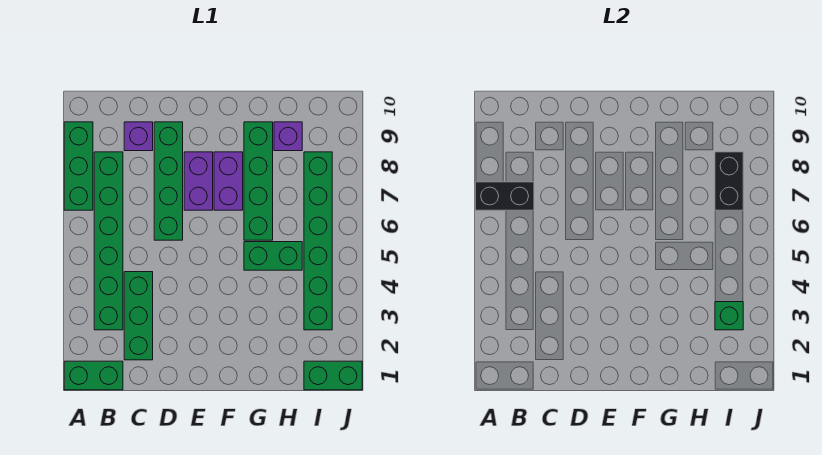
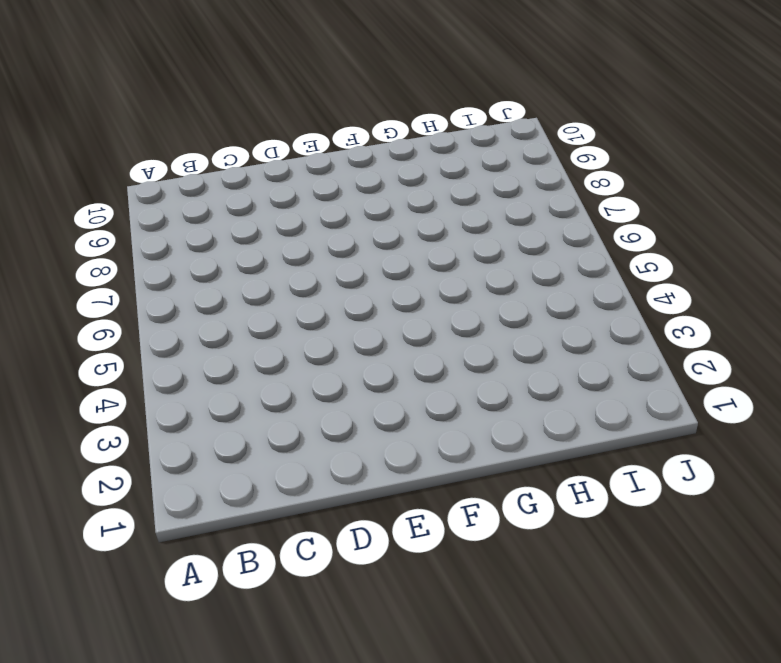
none -> green 1x2 brick [64,361,123,390]
none -> green 1x3 brick [64,122,93,210]
none -> green 1x6 brick [94,152,123,330]

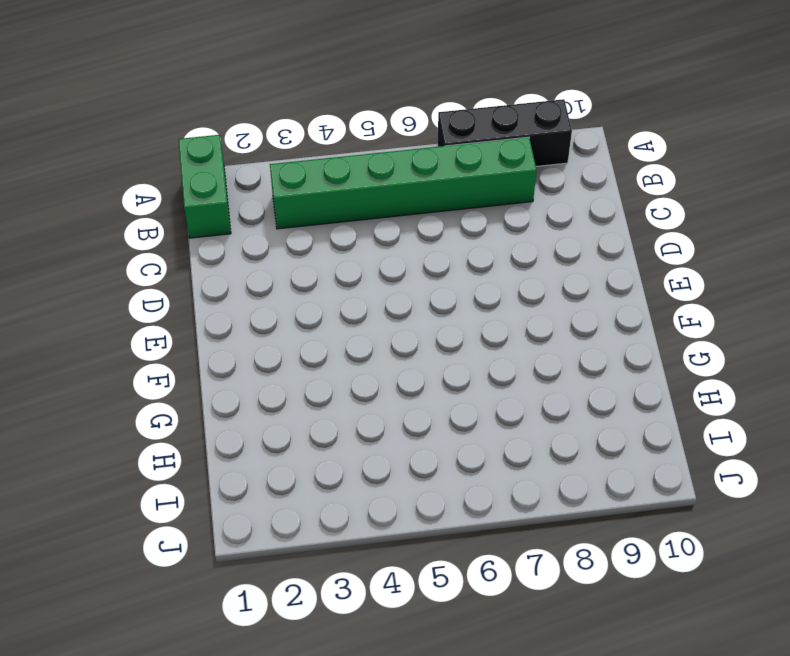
black 1x3 brick [437,99,572,166] -> green 1x3 brick [64,122,93,210]
none -> green 1x3 brick [124,272,153,360]
none -> purple 1x1 brick [124,122,153,151]
none -> green 1x4 brick [154,122,183,240]

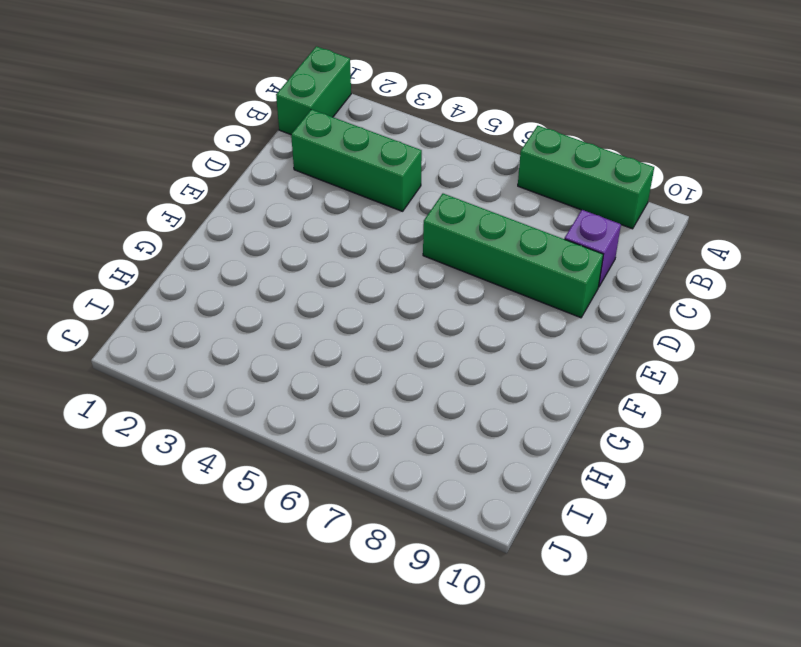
none -> green 1x6 brick [94,152,123,330]
none -> purple 1x2 brick [184,152,213,210]
none -> purple 1x2 brick [214,152,243,210]

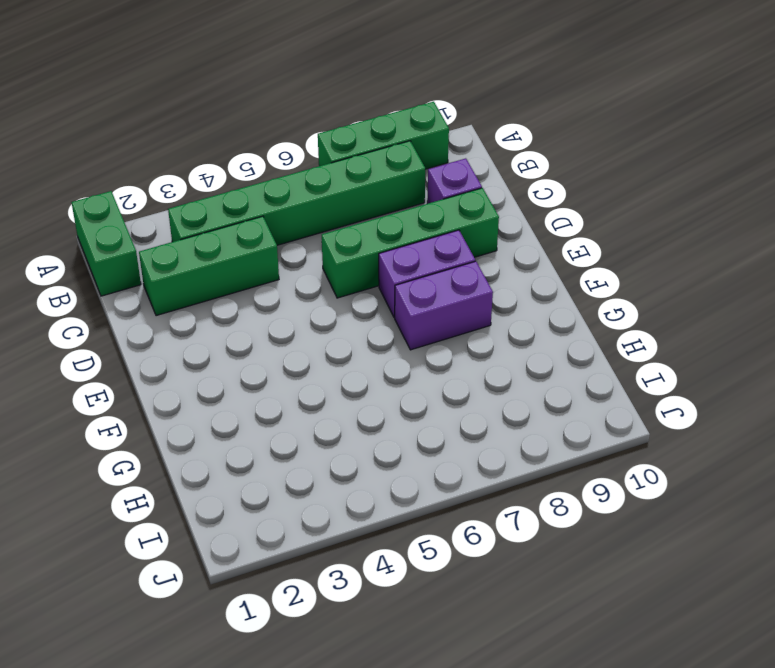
none -> green 1x2 brick [244,242,302,270]
none -> green 1x4 brick [244,122,273,240]
none -> purple 1x1 brick [274,122,302,151]

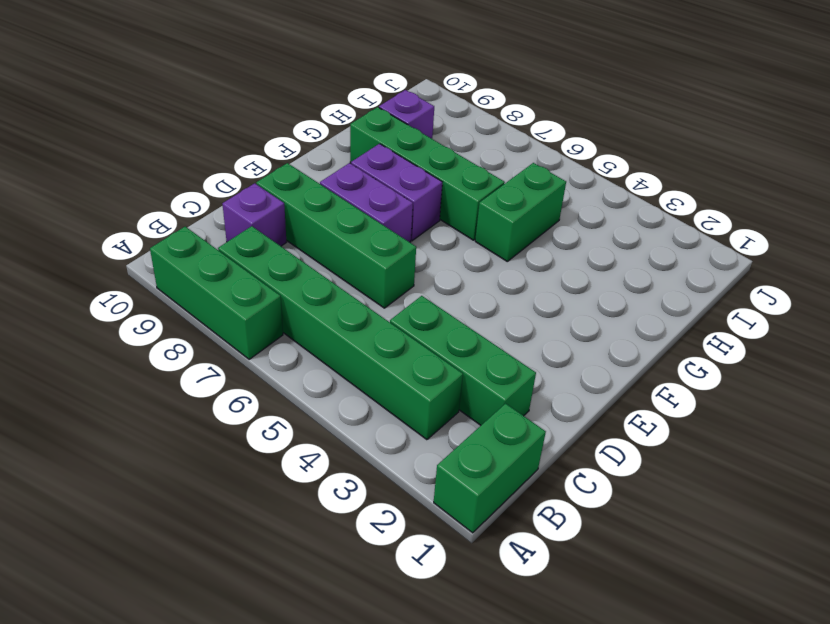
none -> green 1x2 brick [304,361,362,390]
none -> green 1x6 brick [304,152,332,330]
none -> black 1x2 brick [475,182,534,210]

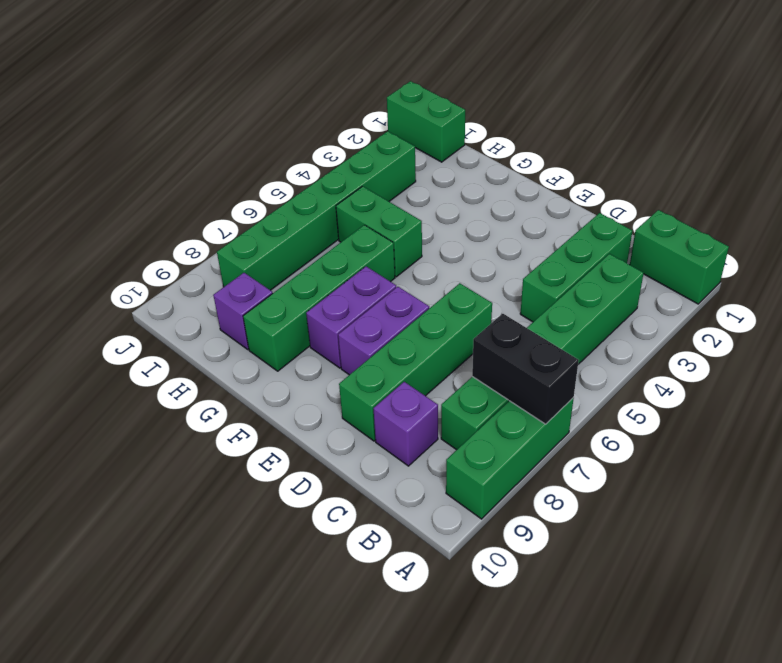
none -> green 1x1 brick [715,302,743,330]
none -> black 1x2 brick [715,152,743,210]

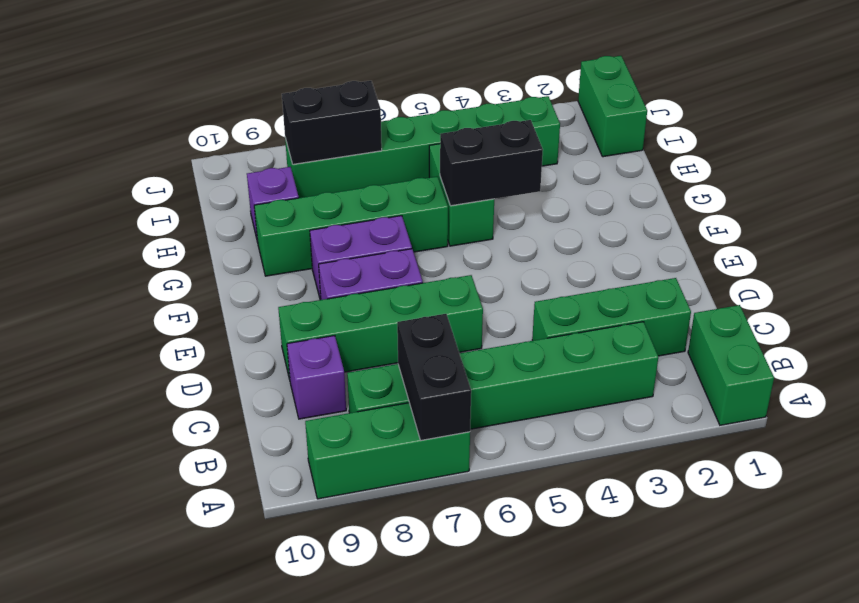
black 1x2 brick [440,120,543,206] -> none
none -> green 1x1 brick [715,302,743,330]

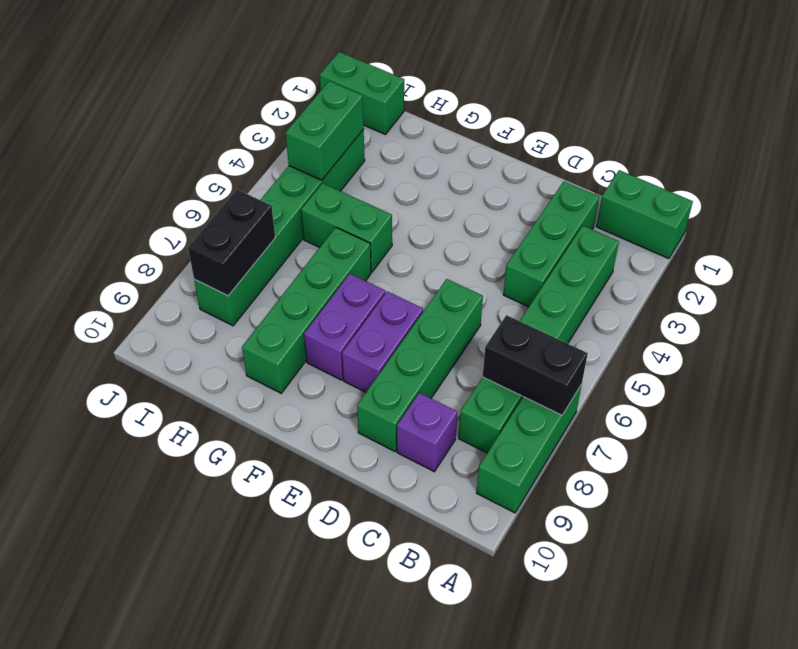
green 1x2 brick [286,81,364,180] -> green 1x1 brick [715,302,743,330]
none -> purple 1x1 brick [274,122,302,151]

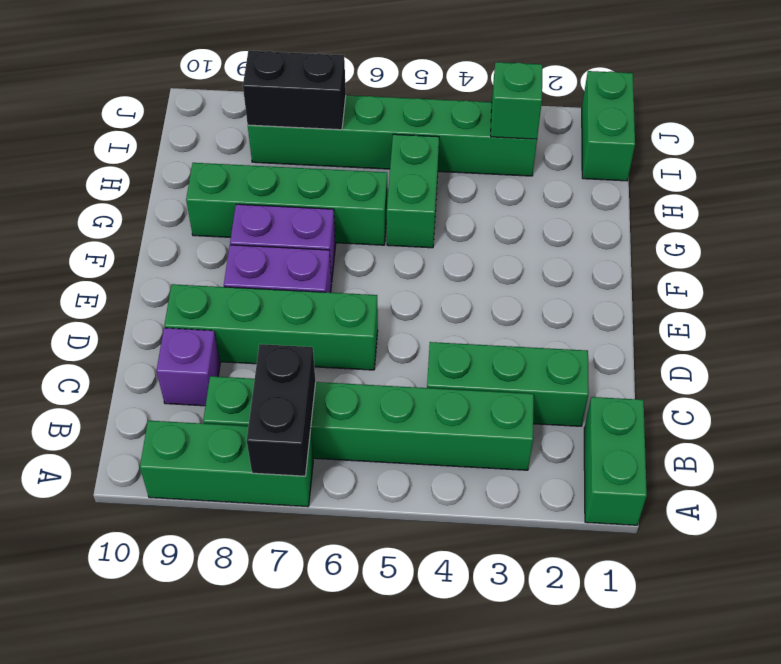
none -> purple 1x1 brick [274,122,302,151]

